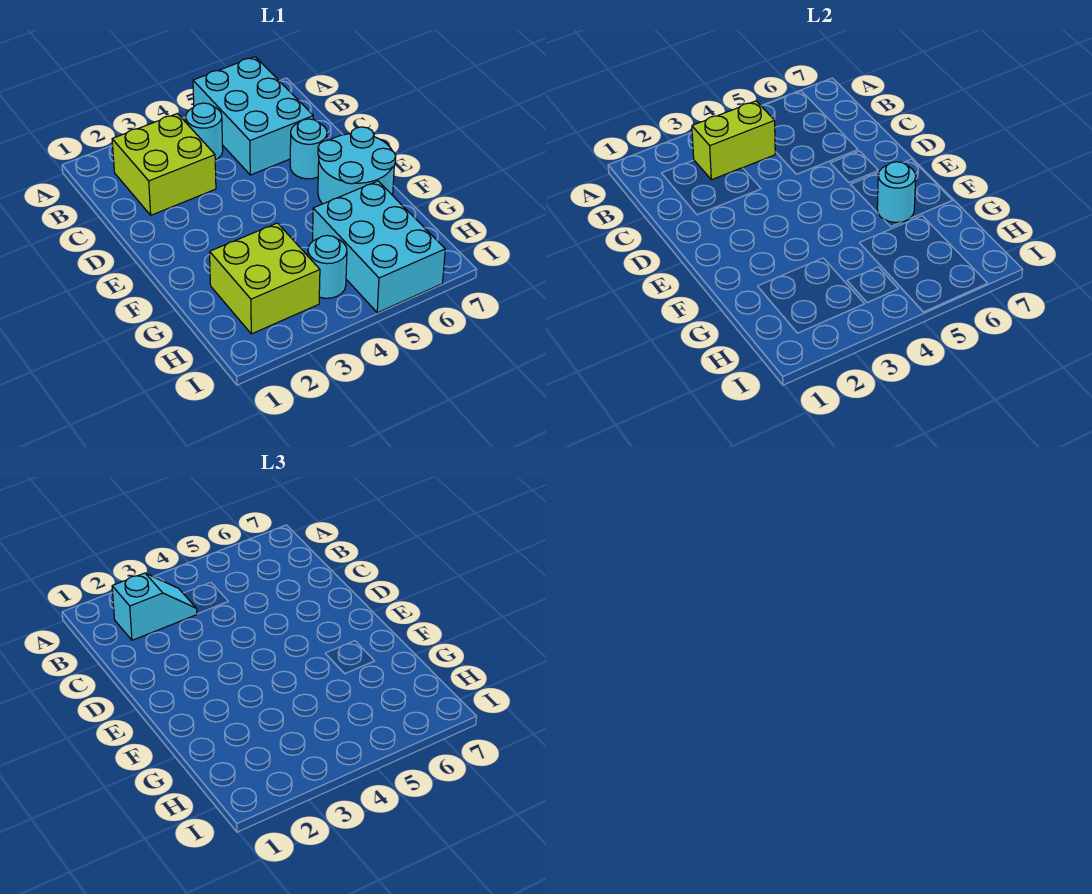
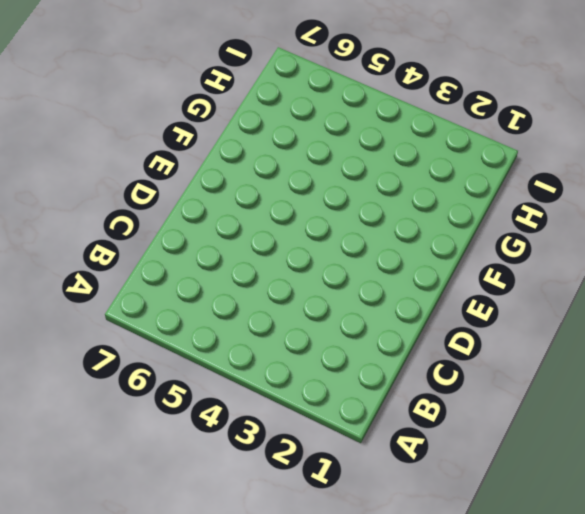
none -> cyan 2x3 brick [193,57,313,175]
none -> lime 2x2 brick [112,114,216,215]

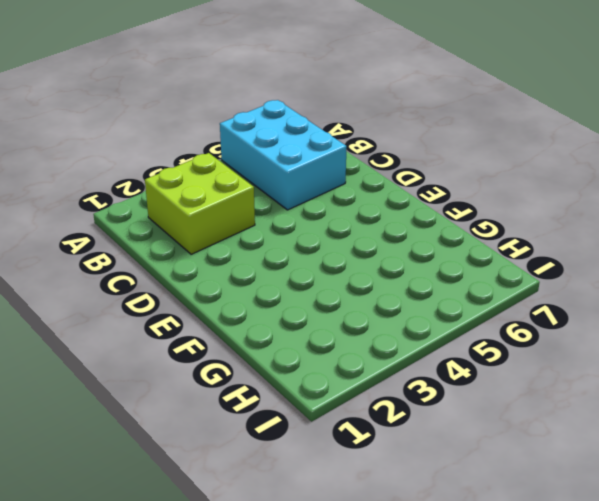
none -> cyan 1x1 round brick [186,103,223,160]
none -> cyan 1x1 round brick [290,119,327,179]

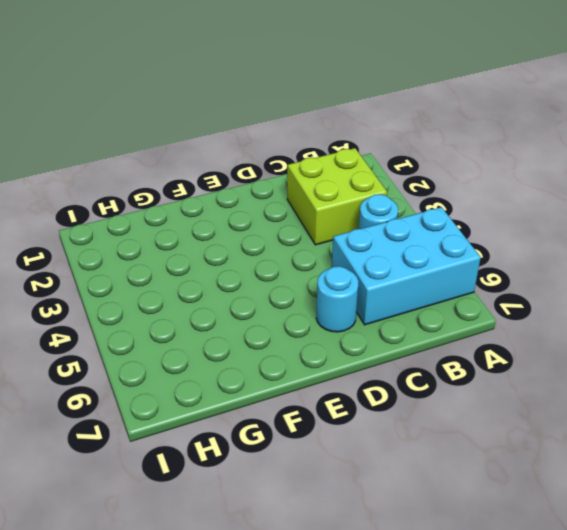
none -> cyan 2x2 round brick [318,127,396,204]
none -> lime 2x2 brick [210,223,320,334]

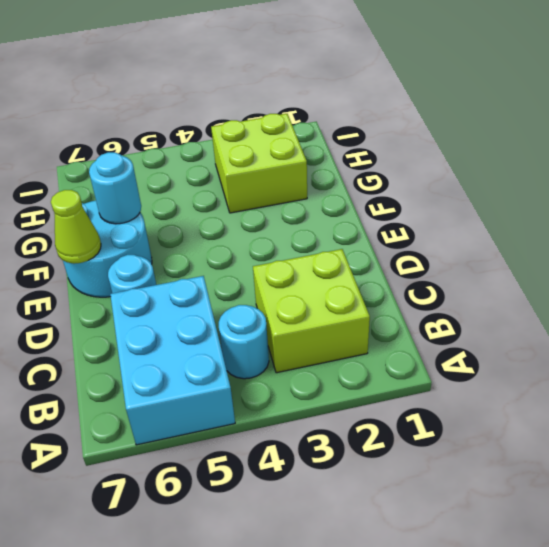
lime 1x1 cone [51,190,101,264] -> none
none -> cyan 2x3 brick [313,181,445,313]
none -> cyan 1x1 round brick [308,235,347,298]

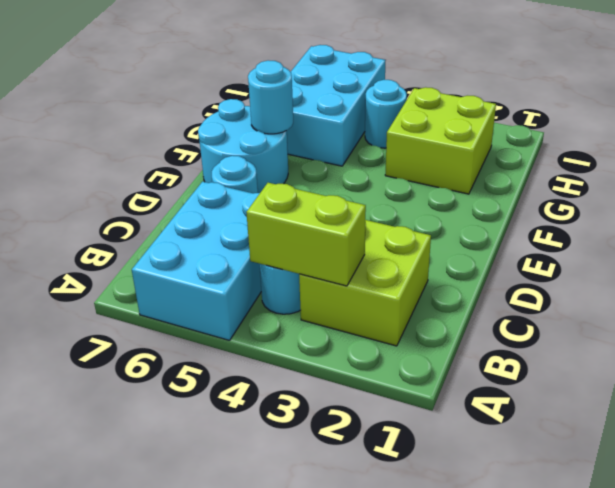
none -> cyan 1x2 slope [112,573,197,640]

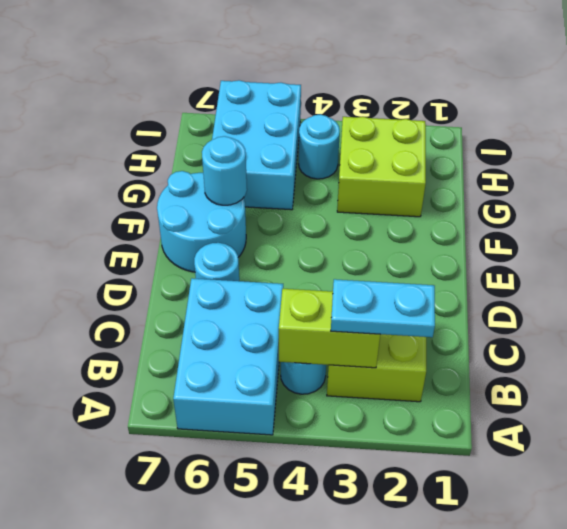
cyan 1x2 plate [331,279,435,337] -> cyan 1x2 slope [112,573,197,640]

